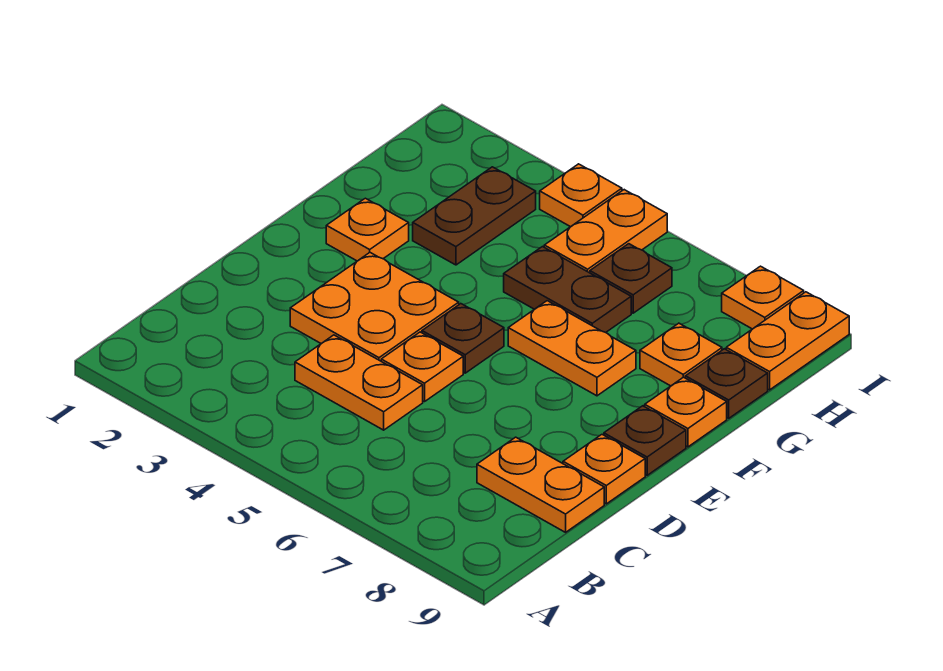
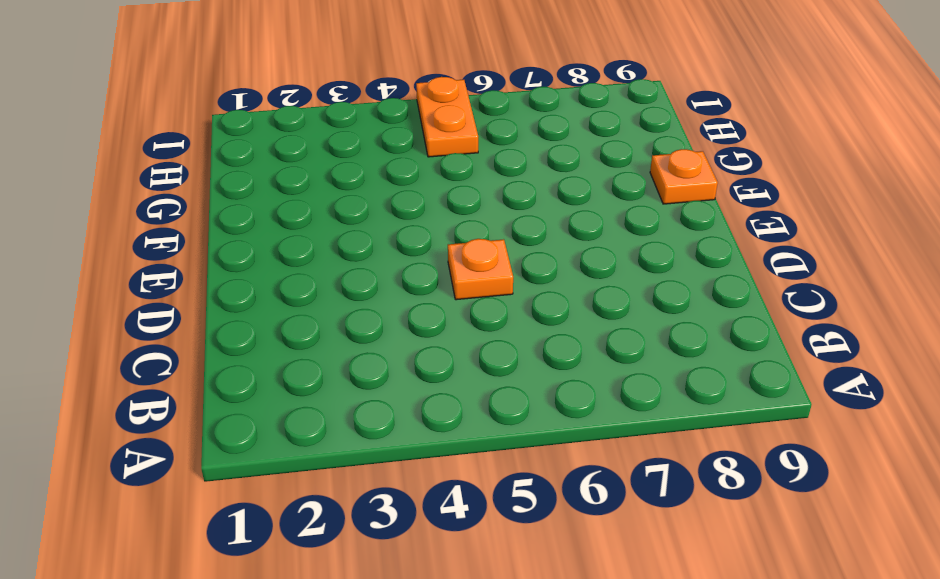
none -> orange 1x2 plate [295,335,423,430]
none -> orange 1x2 plate [477,437,604,532]
none -> orange 2x2 plate [290,253,459,361]

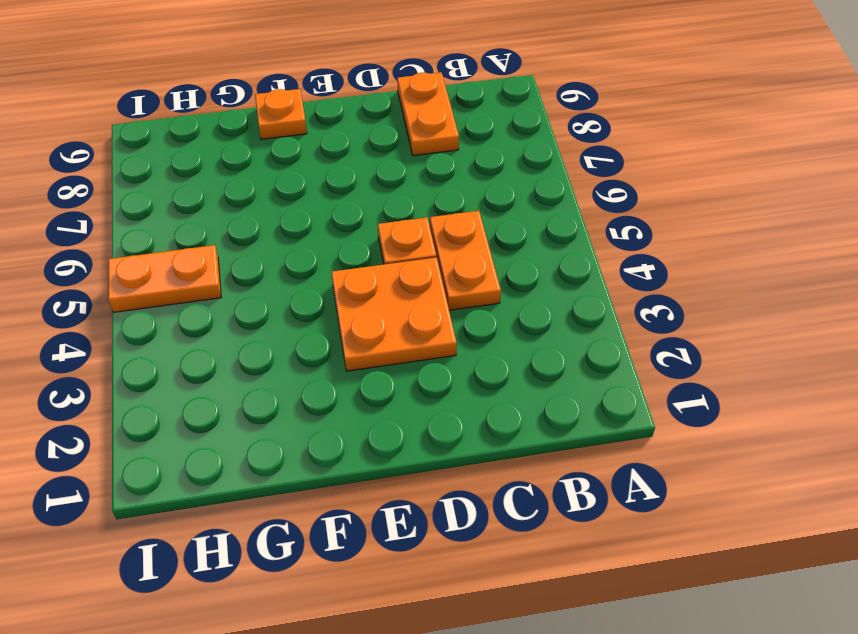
none -> orange 1x1 plate [563,435,645,504]
none -> brown 1x1 plate [422,304,504,373]
none -> brown 1x1 plate [604,406,686,475]

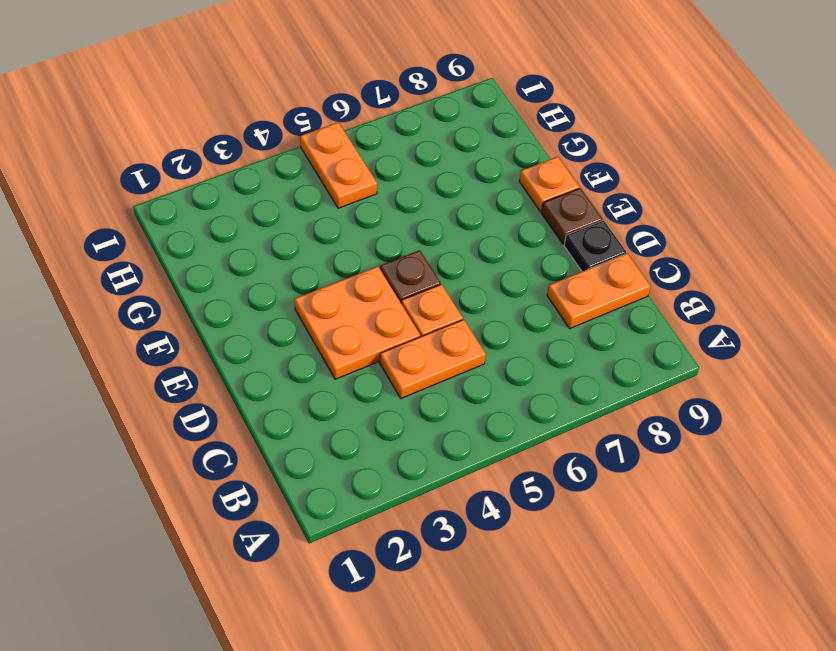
black 1x1 plate [564,220,626,272] -> orange 1x1 plate [563,435,645,504]
none -> orange 1x1 plate [326,198,409,261]
none -> orange 1x2 plate [508,301,636,396]
none -> brown 1x2 plate [413,167,536,265]

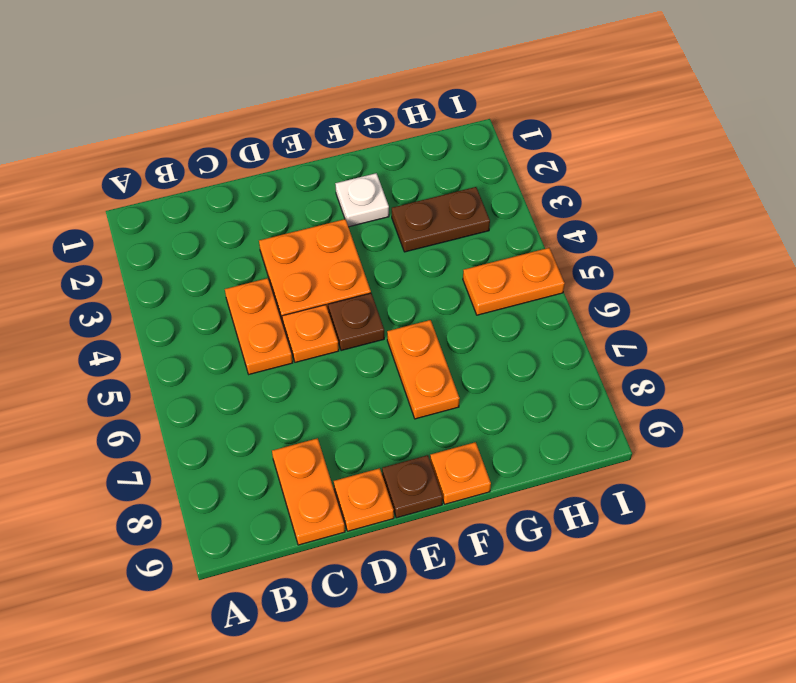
white 1x1 plate [335,173,389,227] -> orange 1x1 plate [326,198,409,261]
none -> brown 1x2 plate [504,247,631,333]
none -> orange 1x1 plate [640,323,722,386]
none -> brown 1x1 plate [685,349,768,418]

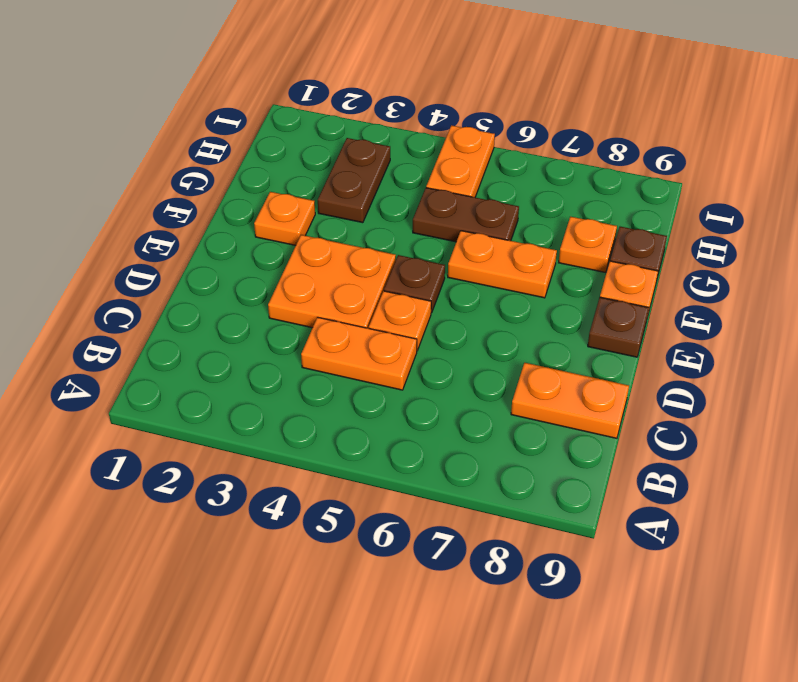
none -> orange 1x1 plate [563,435,645,504]
none -> brown 1x1 plate [590,244,672,313]
none -> orange 1x2 plate [726,292,849,390]

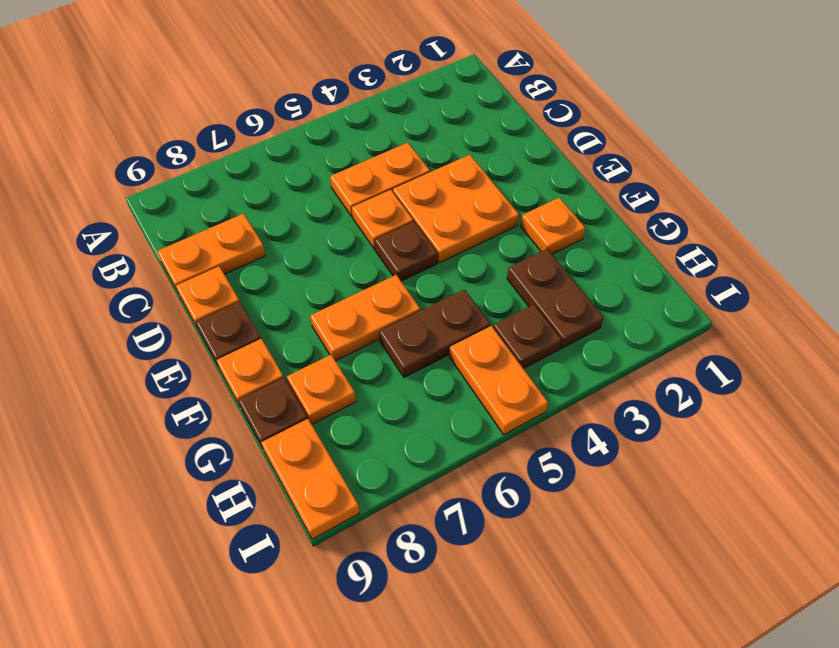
brown 1x1 plate [493,304,561,369] -> brown 1x1 plate moved to [590,244,672,313]
none -> orange 1x1 plate [540,164,622,227]
none -> orange 1x1 plate [722,266,804,329]

